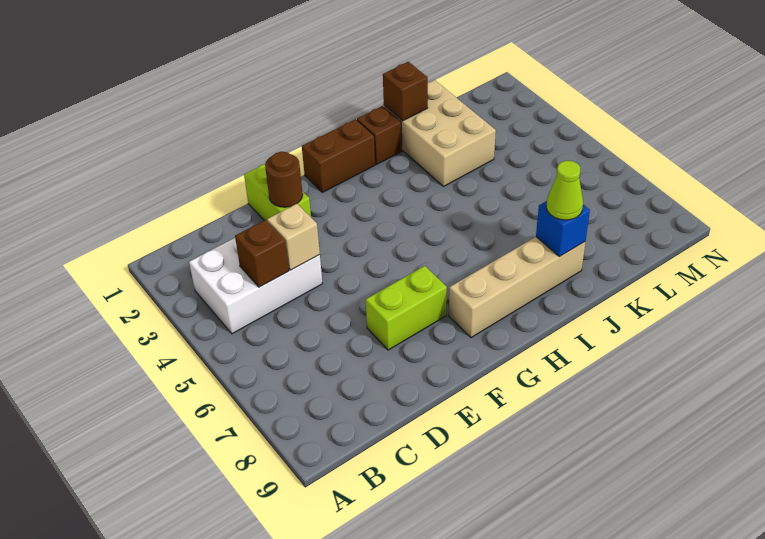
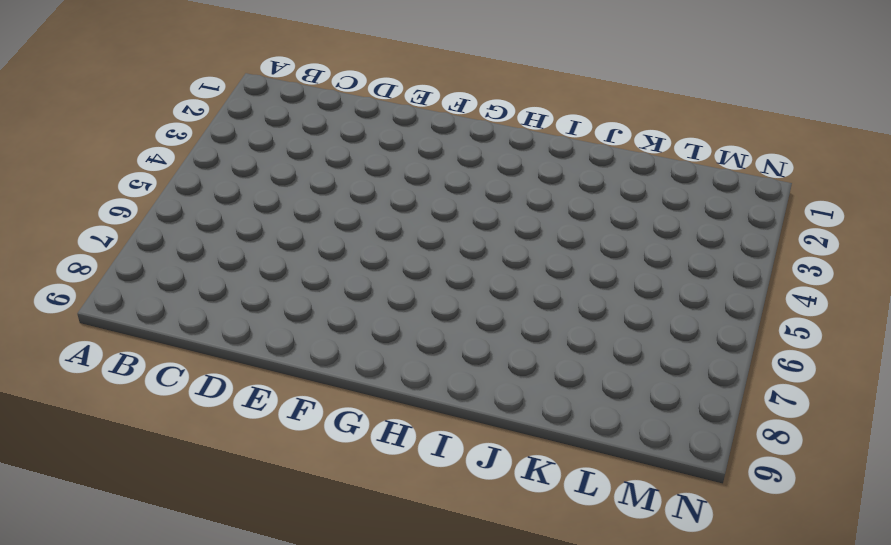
none -> white 2x3 brick [189,238,323,334]
none -> lime 1x2 brick [244,164,311,221]
none -> lime 1x2 brick [366,266,447,350]

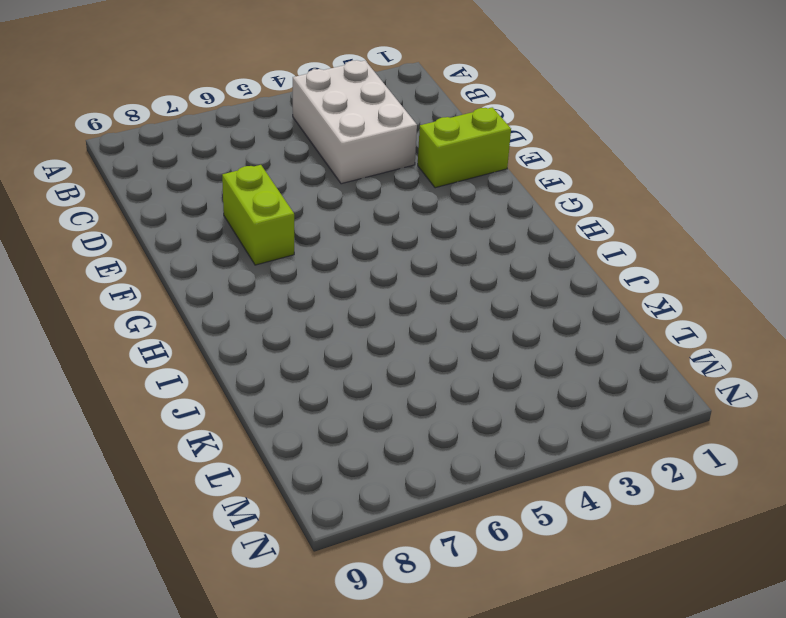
none -> brown 1x2 brick [302,119,375,192]
none -> tan 1x4 brick [449,237,585,338]
none -> brown 1x1 brick [357,106,402,164]

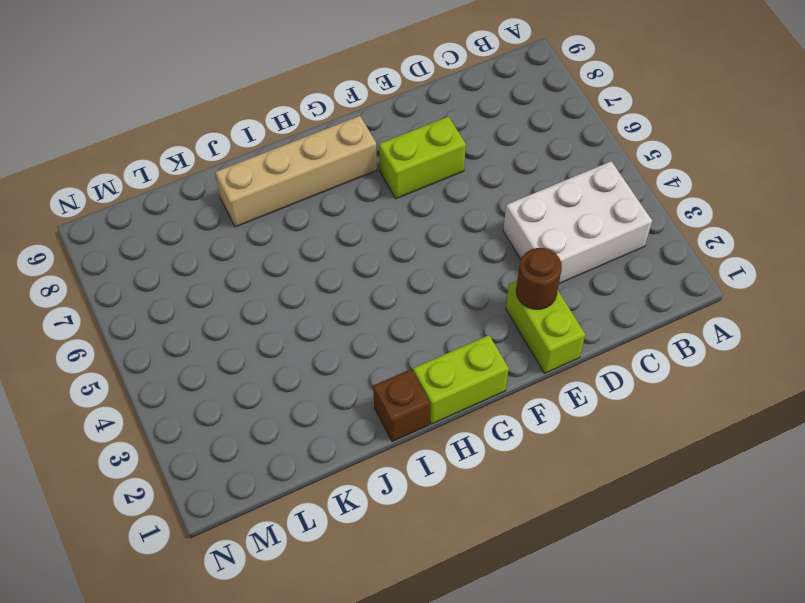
lime 1x2 brick [413,335,509,424] -> brown 1x2 brick [302,119,375,192]
none -> tan 2x3 brick [384,80,496,186]
none -> brown 1x1 brick [235,220,289,287]
none -> tan 1x1 brick [267,204,320,270]

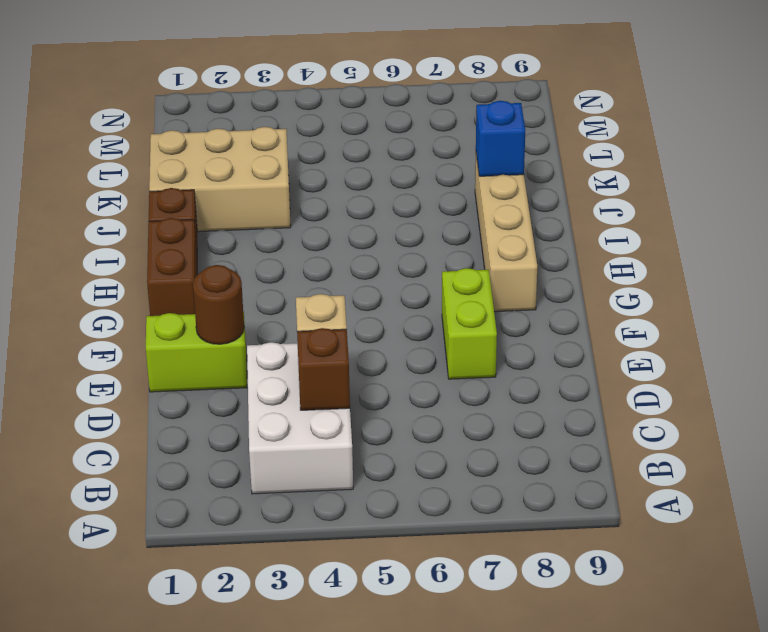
none -> brown 1x1 brick [383,62,428,121]
none -> lime 1x1 cone [546,161,583,220]

